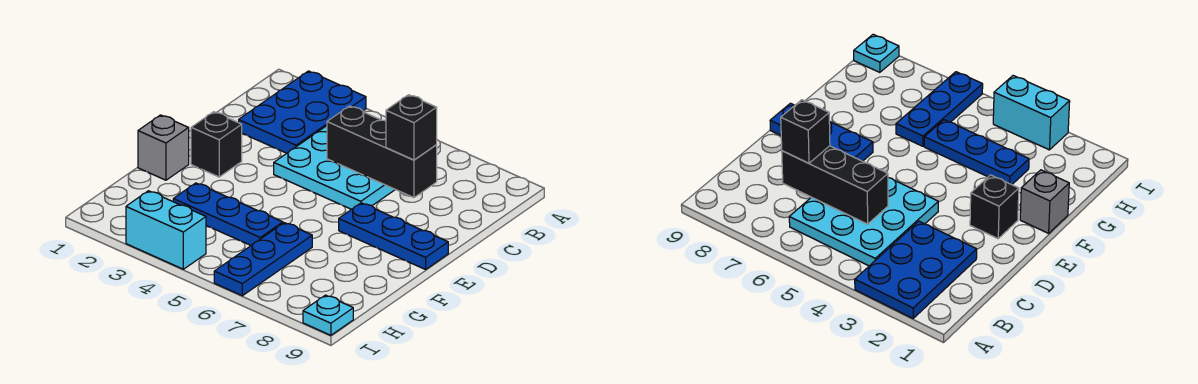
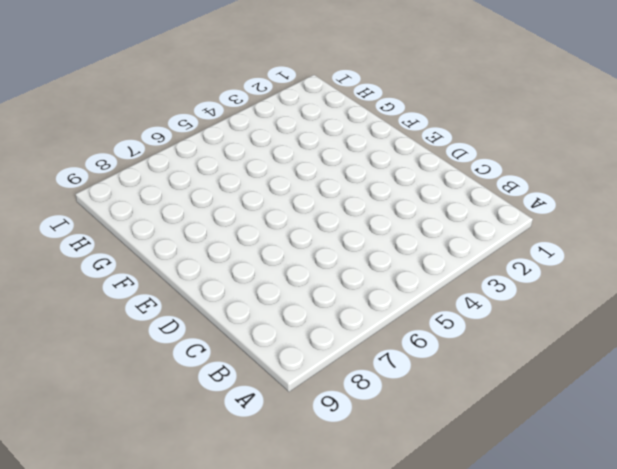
none -> blue 2x3 plate [239,71,366,153]
none -> cyan 3x3 plate [274,126,395,209]

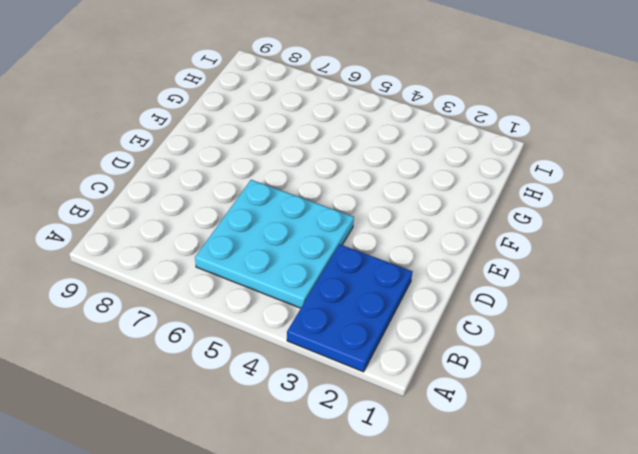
none -> black 1x1 brick [191,112,242,177]
none -> blue 1x3 plate [339,203,448,269]

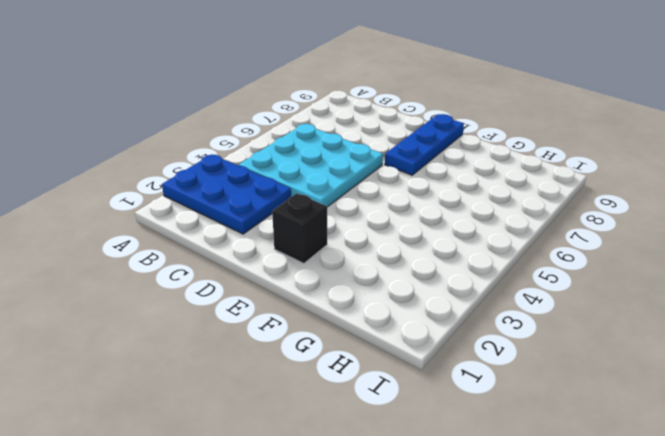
none -> grey 1x1 brick [138,115,189,180]
none -> blue 1x3 plate [173,183,283,245]

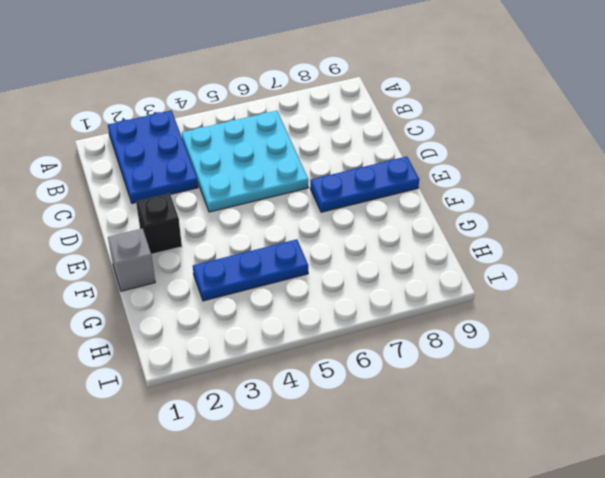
none -> blue 1x3 plate [214,223,312,296]
none -> cyan 1x2 brick [126,191,206,269]

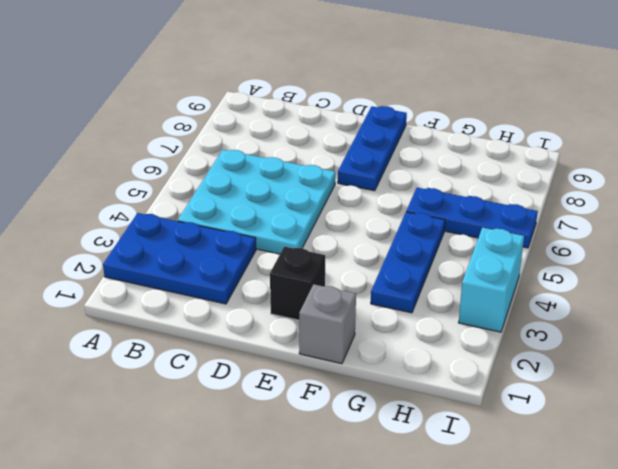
none -> cyan 1x1 plate [303,295,353,335]
none -> black 1x3 brick [327,106,437,198]

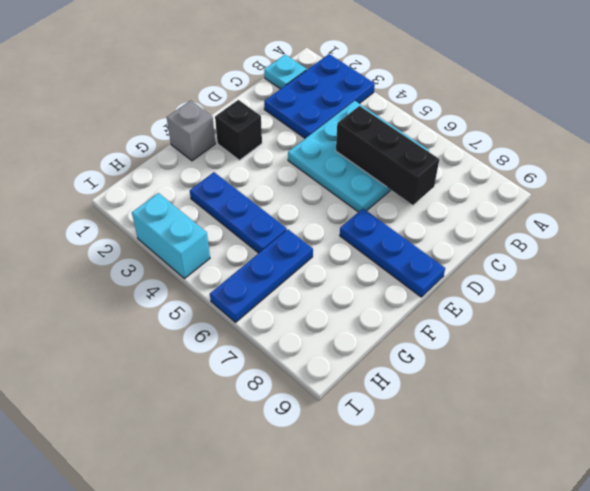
cyan 1x1 plate [264,55,307,89] -> cyan 1x1 plate moved to [303,295,353,335]
none -> black 1x1 brick [386,95,437,160]

